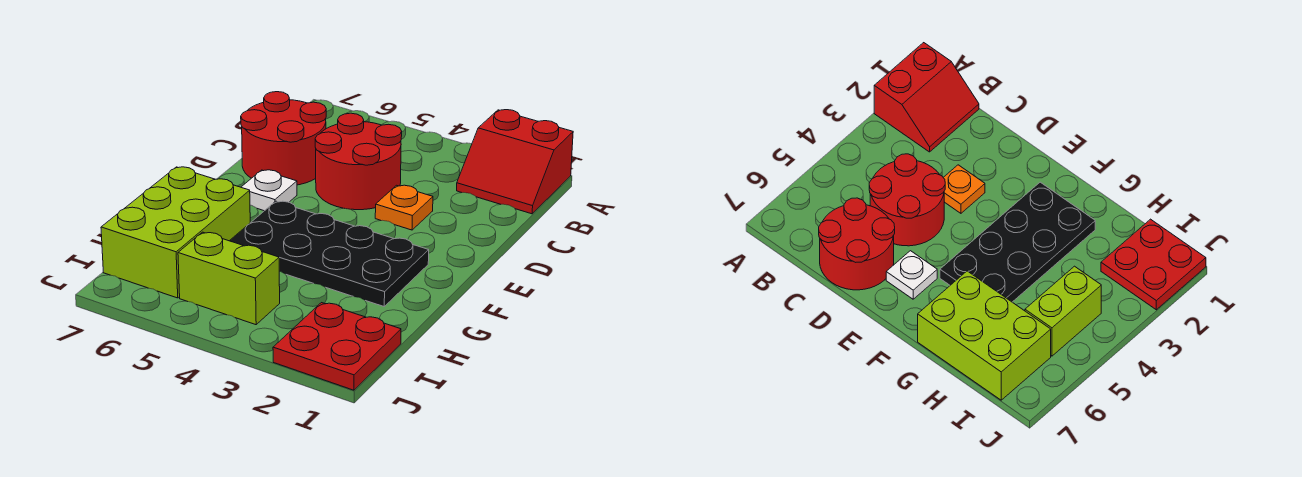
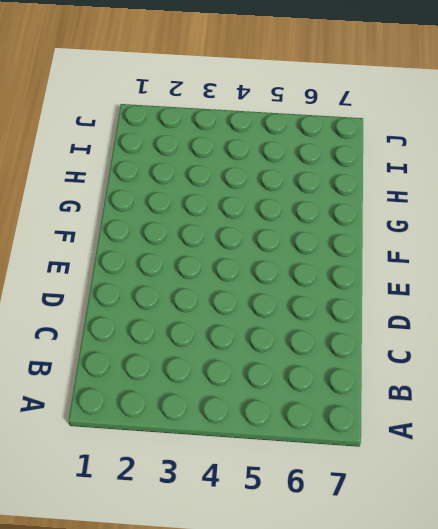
none -> red 2x2 slope [457,110,573,214]
none -> red 2x2 round brick [315,113,402,210]

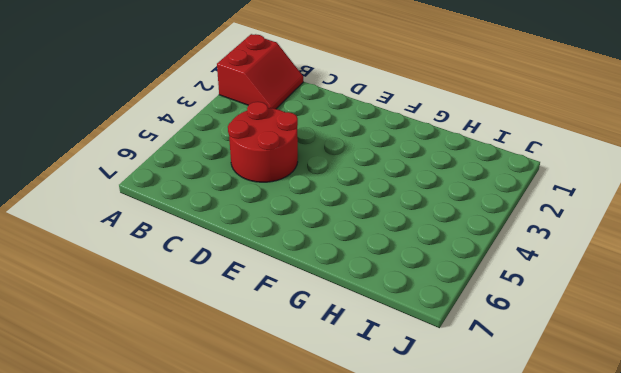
none -> red 2x2 round brick [241,92,326,185]
none -> orange 1x1 plate [375,185,433,230]

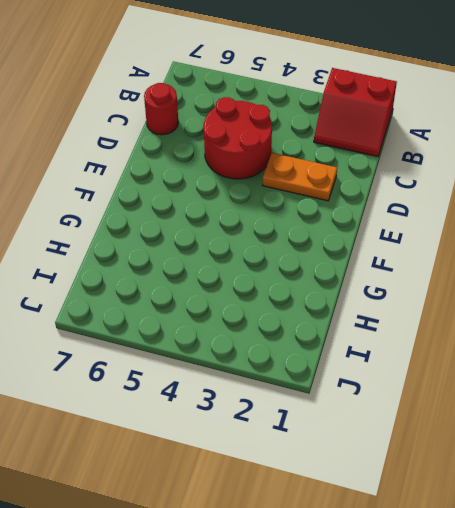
red 1x1 round brick [144,83,178,135] -> red 2x2 round brick [241,92,326,185]
orange 1x2 plate [262,153,337,201] -> orange 1x1 plate [375,185,433,230]
none -> white 1x1 plate [241,170,297,211]
none -> black 2x4 plate [230,201,429,306]

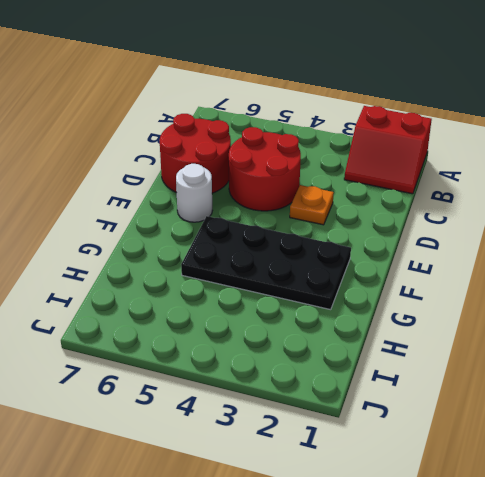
white 1x1 round brick [176,164,212,222] -> white 1x1 plate [241,170,297,211]
none -> lime 2x3 brick [101,167,250,298]
none -> red 2x2 plate [273,303,401,390]

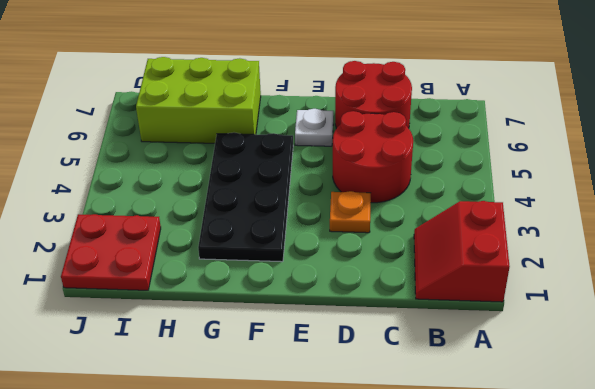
none -> lime 1x2 brick [178,232,280,325]

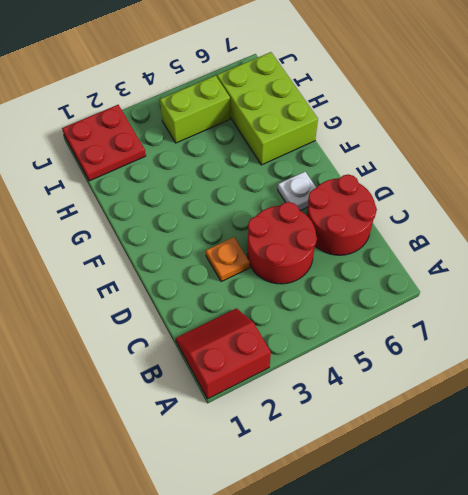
none -> black 2x4 plate [230,201,429,306]

